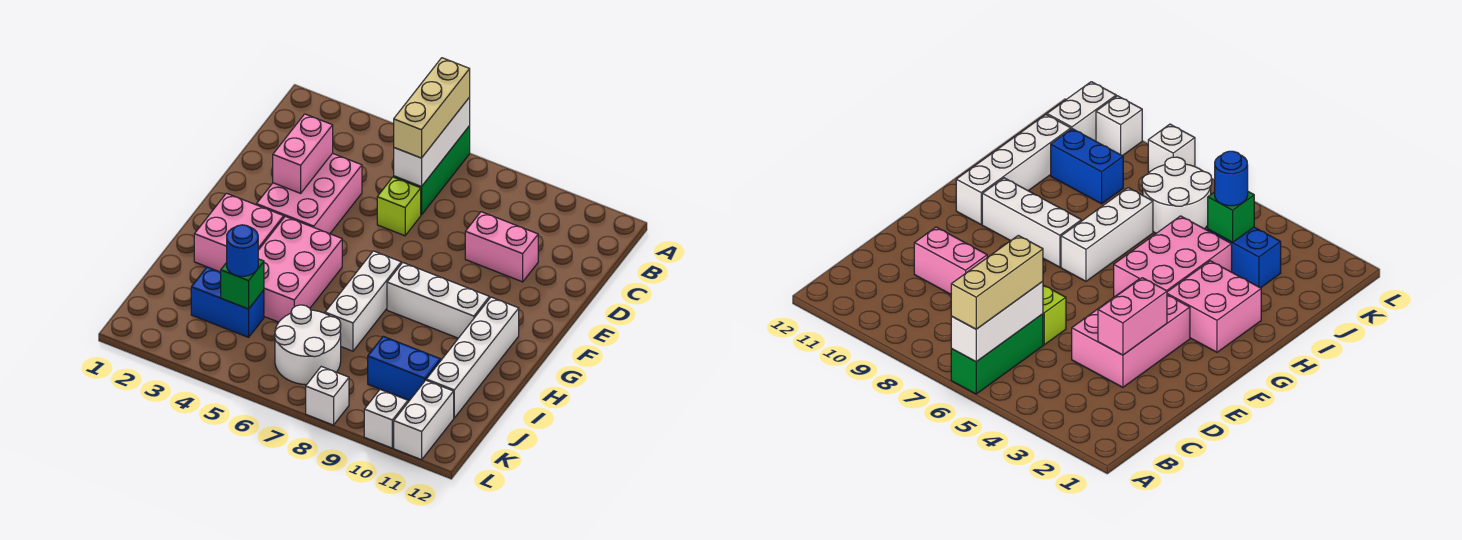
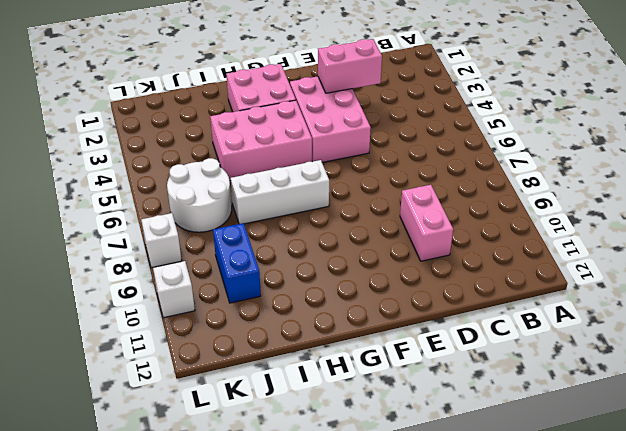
pink 2x3 brick [290,76,371,162] -> pink 2x3 brick turned to [256,153,362,234]
none -> green 1x3 brick [394,126,470,215]
none -> lime 1x1 brick [377,177,421,236]
none -> white 1x3 brick [387,263,489,338]

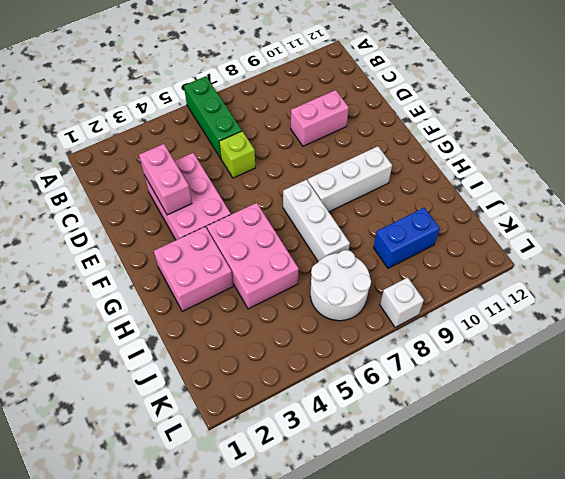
none -> white 1x4 brick [426,297,519,418]
none -> blue 1x2 brick [191,267,264,337]
none -> white 1x2 brick [394,380,454,460]

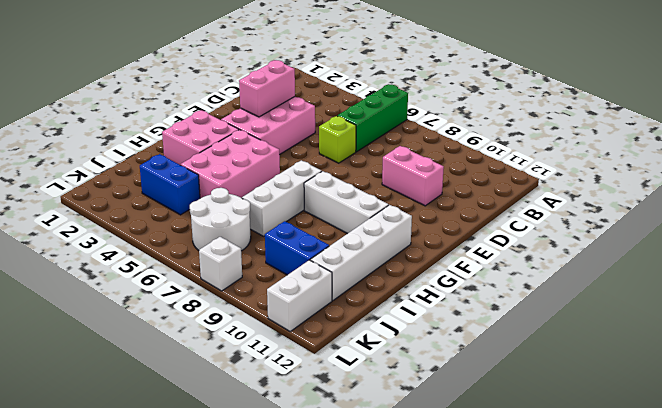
none -> white 1x1 brick [364,389,408,448]
none -> white 1x3 brick [394,97,470,187]
none -> green 1x1 brick [221,259,264,309]

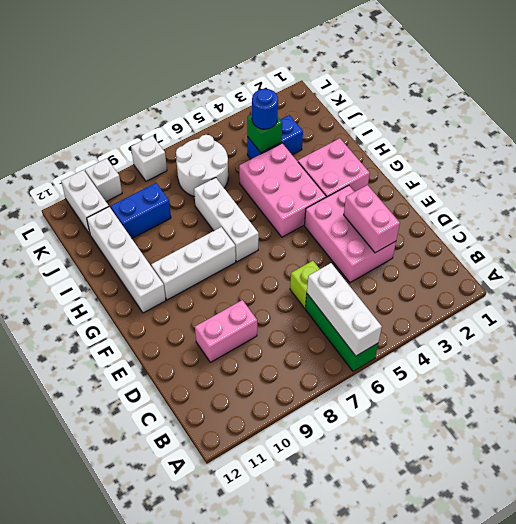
none -> tan 1x3 brick [394,58,470,158]

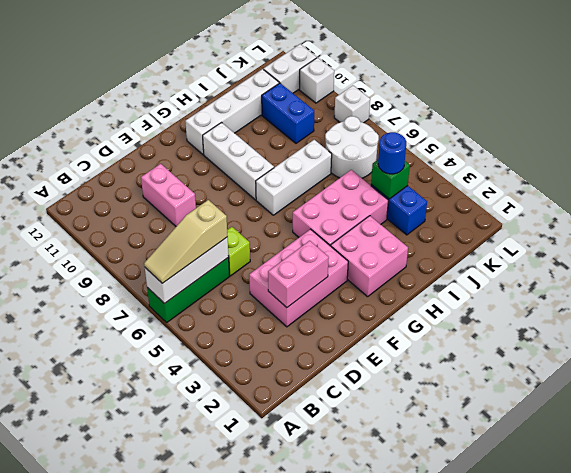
tan 1x3 slope [144,200,228,283] -> tan 1x3 brick [394,58,470,158]

